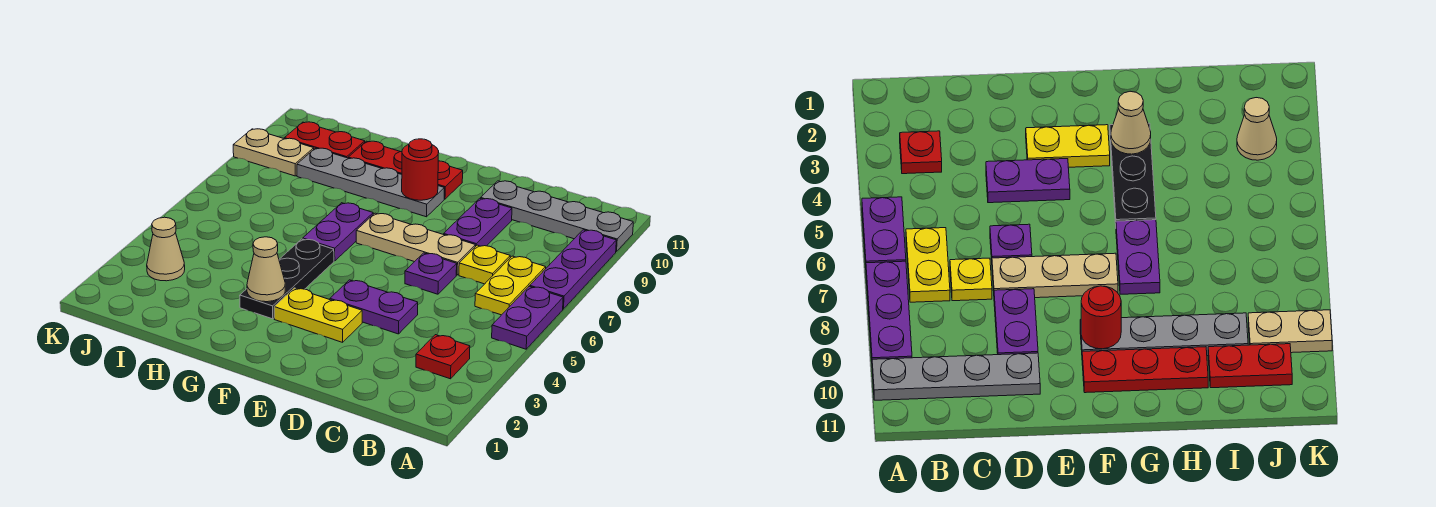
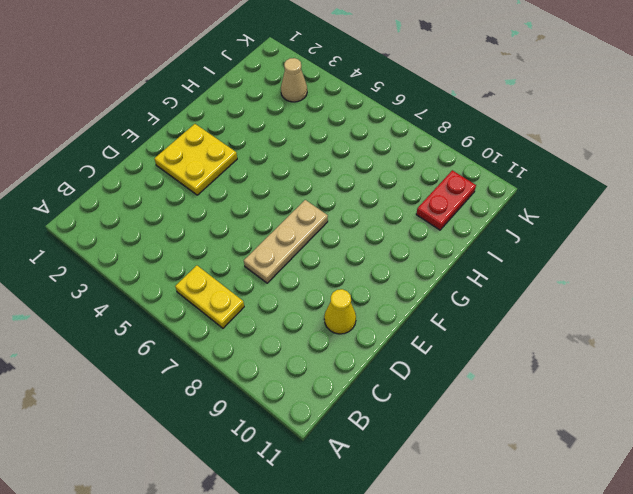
yellow 1x1 cone [324,289,356,334] -> grey 1x4 plate [481,181,633,252]
yellow 2x2 plate [154,124,237,195] -> yellow 1x2 plate [274,288,362,342]
none -> purple 1x2 plate [492,286,563,349]
none -> purple 1x3 plate [530,230,616,309]
none -> red 1x1 plate [416,335,470,379]

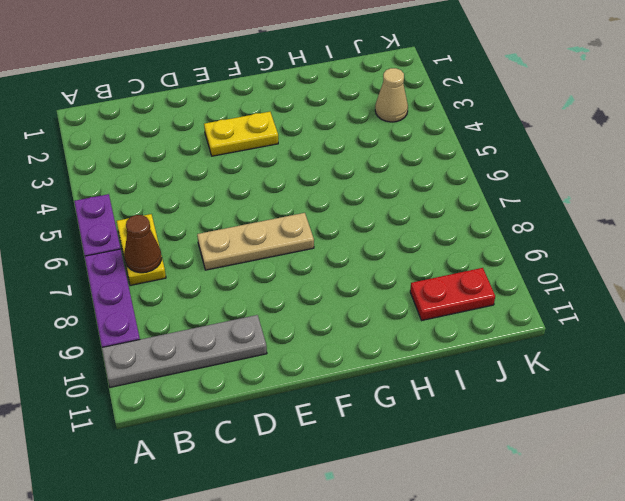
brown 1x1 cone [124,215,162,273] -> none
none -> red 1x1 plate [416,335,470,379]
none -> yellow 1x1 plate [459,245,510,284]
none -> purple 1x2 plate [330,280,418,334]

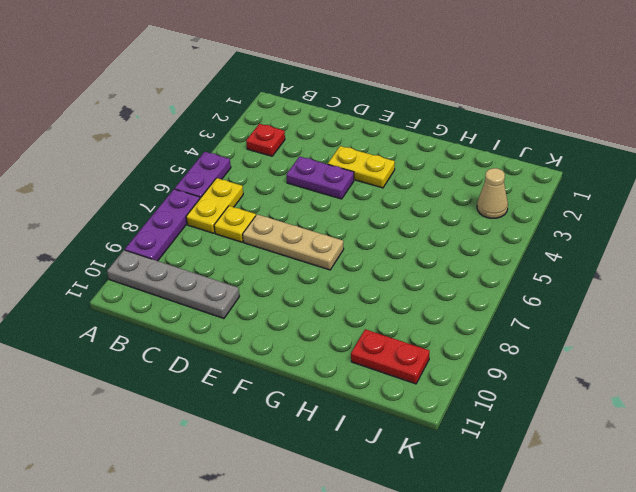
none -> purple 1x1 plate [405,253,457,294]
none -> purple 1x2 plate [444,198,512,247]
none -> grey 1x4 plate [297,148,444,217]

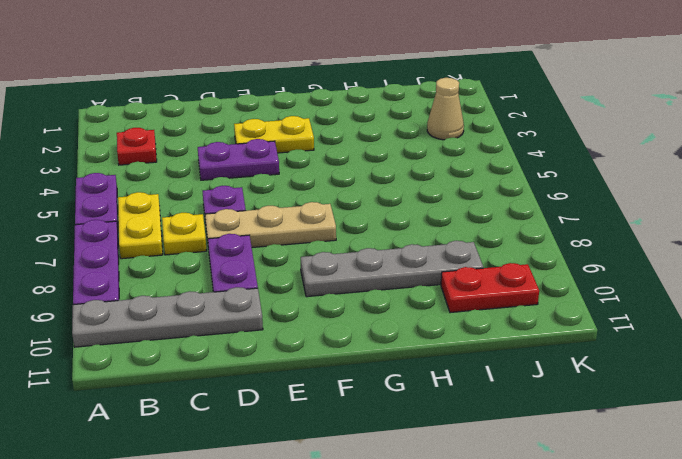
none -> red 1x3 plate [348,141,463,199]
none -> black 1x3 plate [240,239,334,319]
none -> purple 1x2 plate [303,203,373,261]

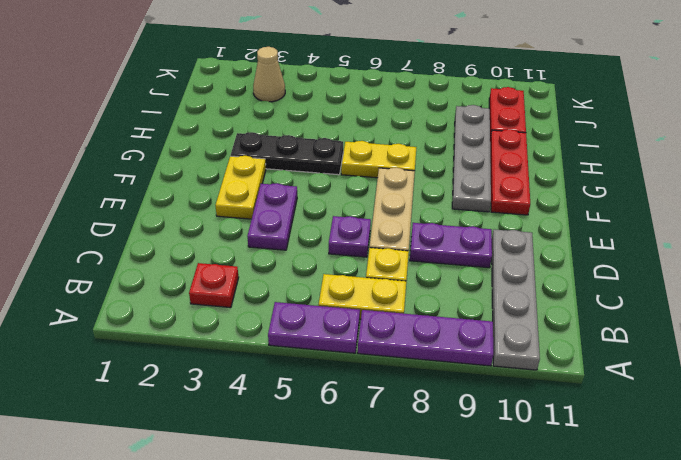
yellow 1x2 plate [341,141,416,178] -> purple 1x2 plate [303,203,373,261]
none -> tan 1x2 plate [233,129,314,176]
none -> red 1x1 round brick [402,139,439,200]
none -> tan 1x1 cone [247,237,285,302]

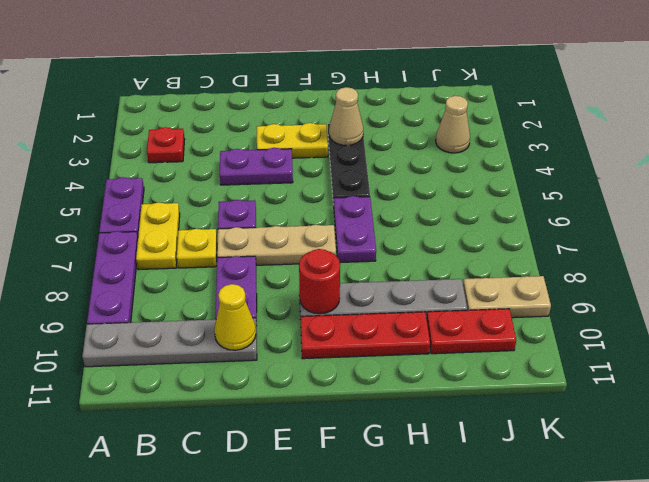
yellow 1x1 cone [214,284,256,350] -> none

